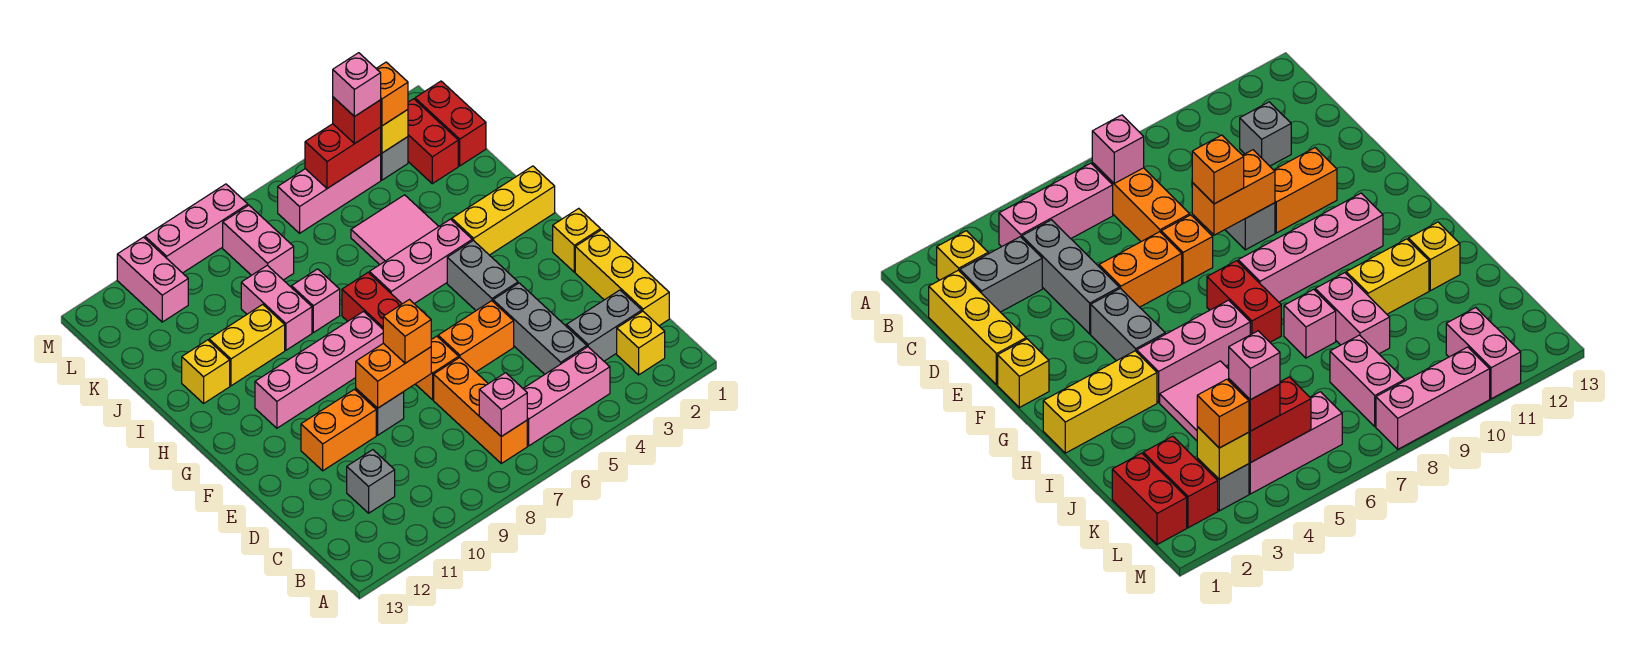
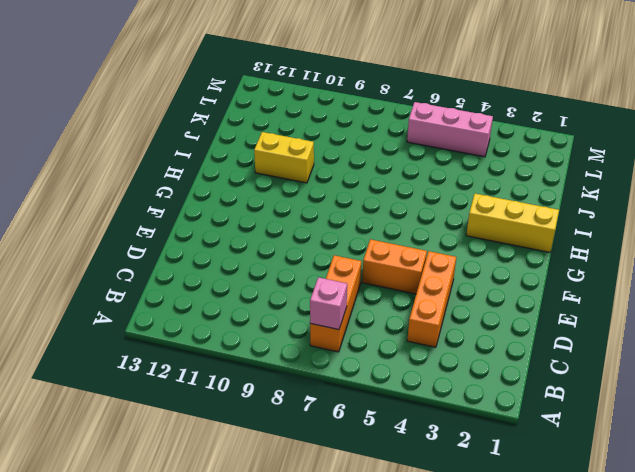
orange 1x3 brick [407,251,456,347] -> grey 1x3 brick [493,283,587,374]
none -> yellow 1x1 brick [617,311,665,375]
none -> pink 1x3 brick [523,347,610,446]
none -> yellow 1x3 brick [575,230,669,326]
none -> grey 1x2 brick [566,290,642,361]

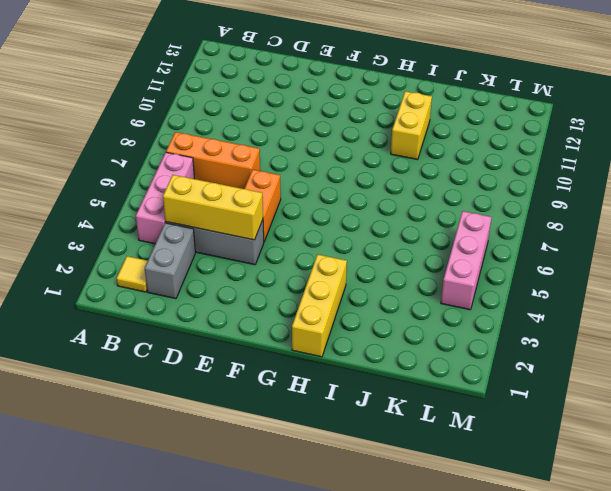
yellow 1x1 tile [117,256,148,292] -> yellow 1x1 brick [617,311,665,375]
yellow 1x3 brick [163,175,263,240] -> yellow 1x3 brick moved to [575,230,669,326]
none -> grey 1x1 brick [347,450,395,513]
none -> orange 1x1 brick [416,336,459,400]
none -> grey 1x1 brick [356,389,404,435]
none -> orange 1x2 brick [301,389,376,471]

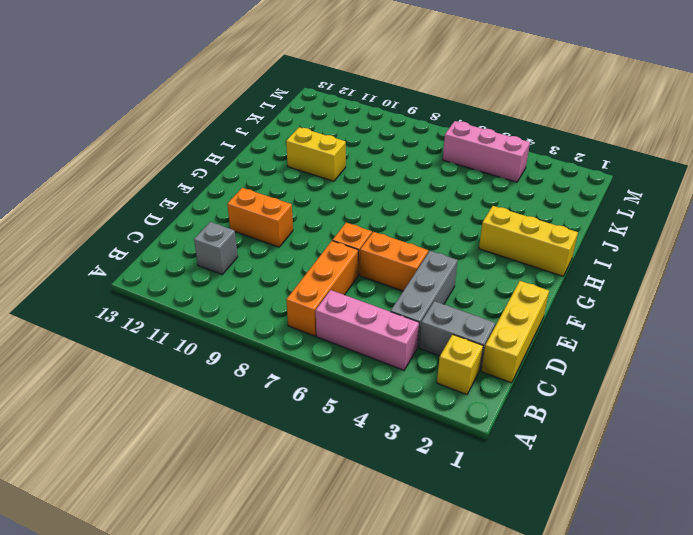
none -> grey 1x1 brick [356,389,404,435]
none -> yellow 1x1 brick [553,208,601,272]
none -> grey 1x2 brick [447,240,518,310]
none -> red 1x2 brick [342,273,402,329]

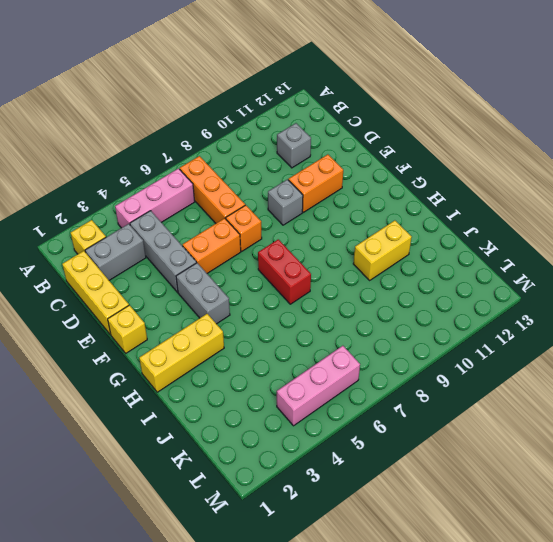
none -> pink 1x4 brick [255,312,383,428]
none -> pink 1x3 brick [369,219,472,304]
none -> pink 2x2 tile [351,195,439,265]
none -> pink 1x1 brick [292,269,340,333]

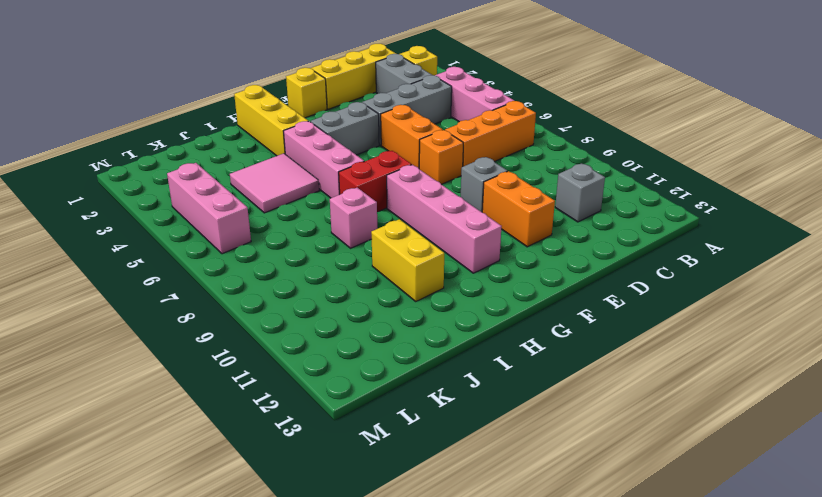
none -> pink 1x2 brick [241,265,312,350]
none -> yellow 1x1 brick [182,340,230,403]
none -> red 1x2 brick [415,81,486,166]
none -> red 1x2 brick [408,99,458,184]

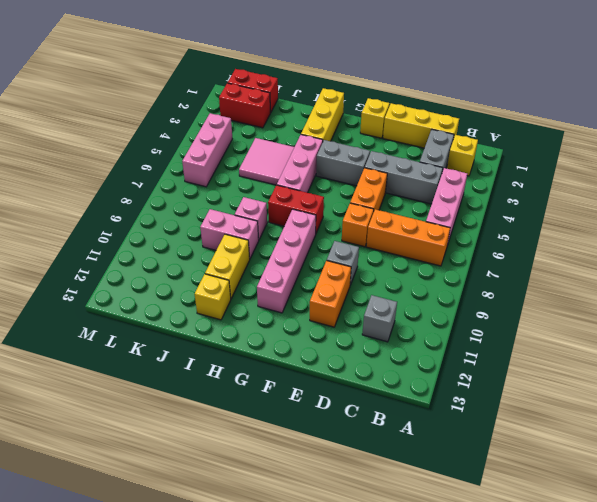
none -> pink 1x2 brick [223,205,294,280]
none -> grey 1x1 brick [380,137,408,180]
none -> pink 1x2 brick [117,237,188,322]
none -> pink 1x3 brick [145,184,248,273]

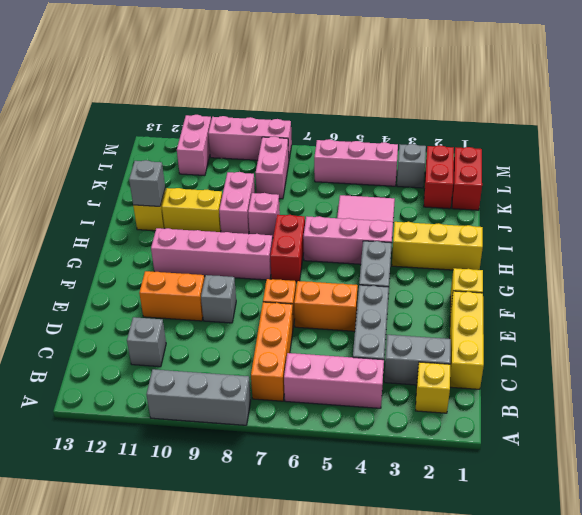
grey 1x3 brick [146,369,251,425] -> none
grey 1x1 brick [129,160,165,206] -> none
none -> pink 1x1 brick [479,373,527,436]
none -> orange 1x2 brick [356,343,431,408]
none -> yellow 1x1 brick [381,110,408,153]
none -> red 1x2 brick [305,124,381,188]

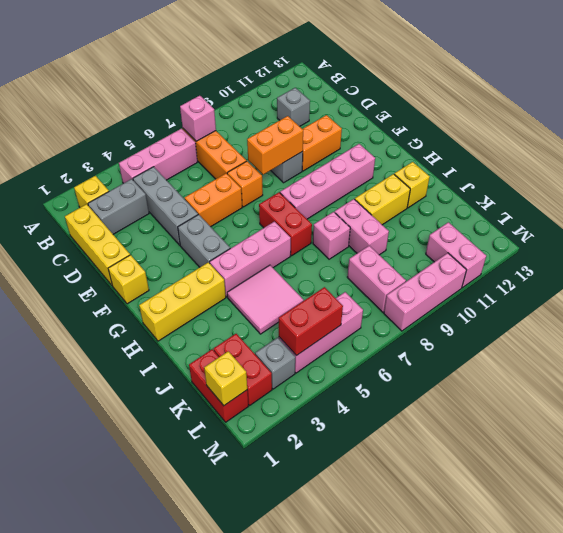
yellow 1x1 brick [204,351,247,406] -> yellow 1x1 brick moved to [381,110,408,153]
none -> orange 1x1 brick [383,300,431,363]
none -> orange 1x1 brick [376,62,408,126]
none -> red 1x1 brick [333,97,381,144]
none -> pink 1x1 brick [333,53,381,117]

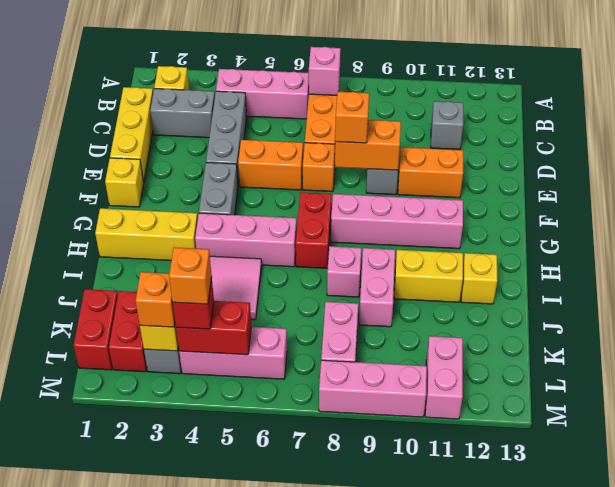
orange 1x1 brick [169,247,212,304] -> pink 1x1 brick [333,53,381,117]

